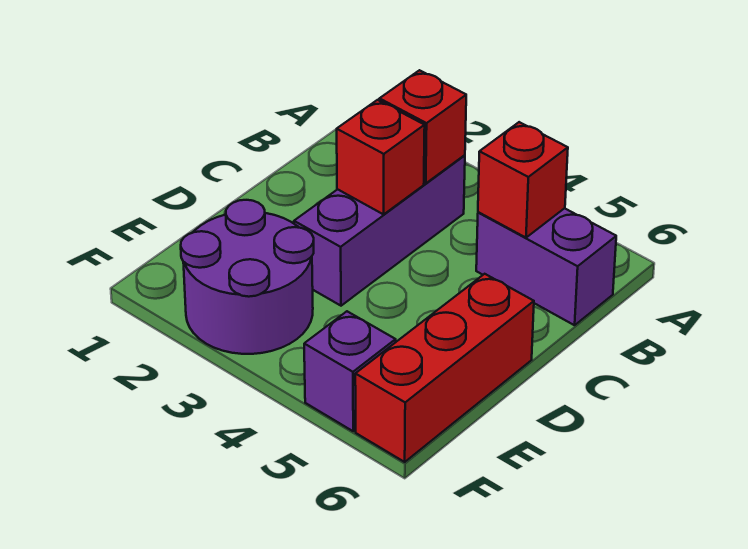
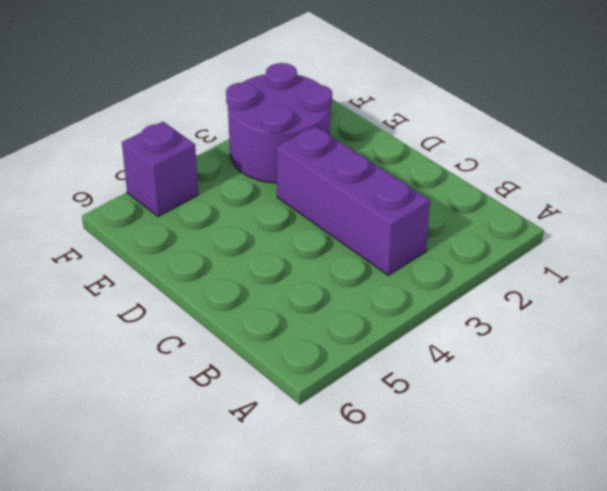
none -> purple 1x2 brick [476,208,616,325]
none -> red 1x3 brick [355,274,534,462]

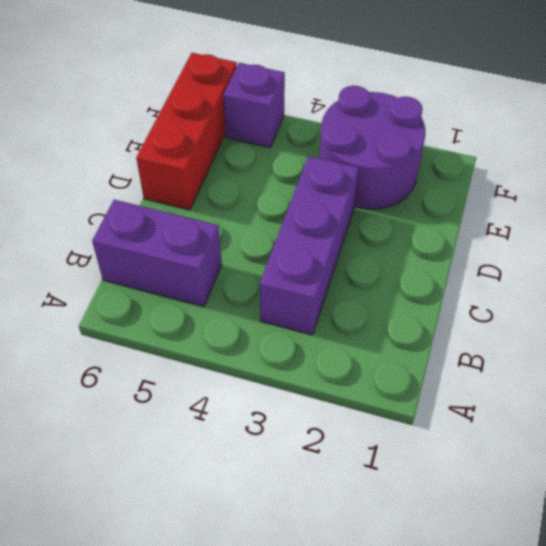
none -> red 1x1 brick [379,70,466,183]
none -> red 1x1 brick [478,122,568,238]

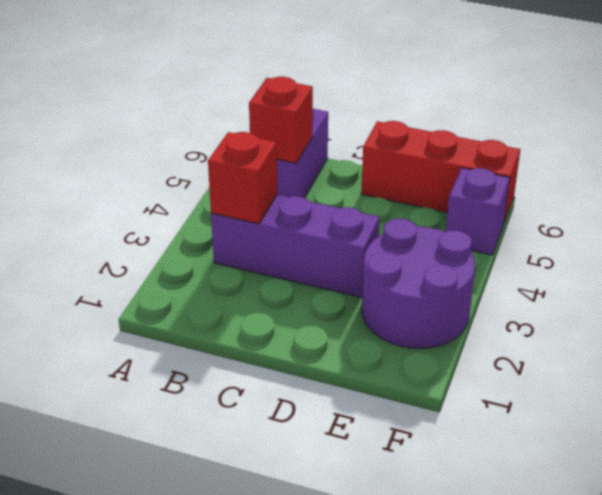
none -> red 1x1 brick [337,100,425,214]

